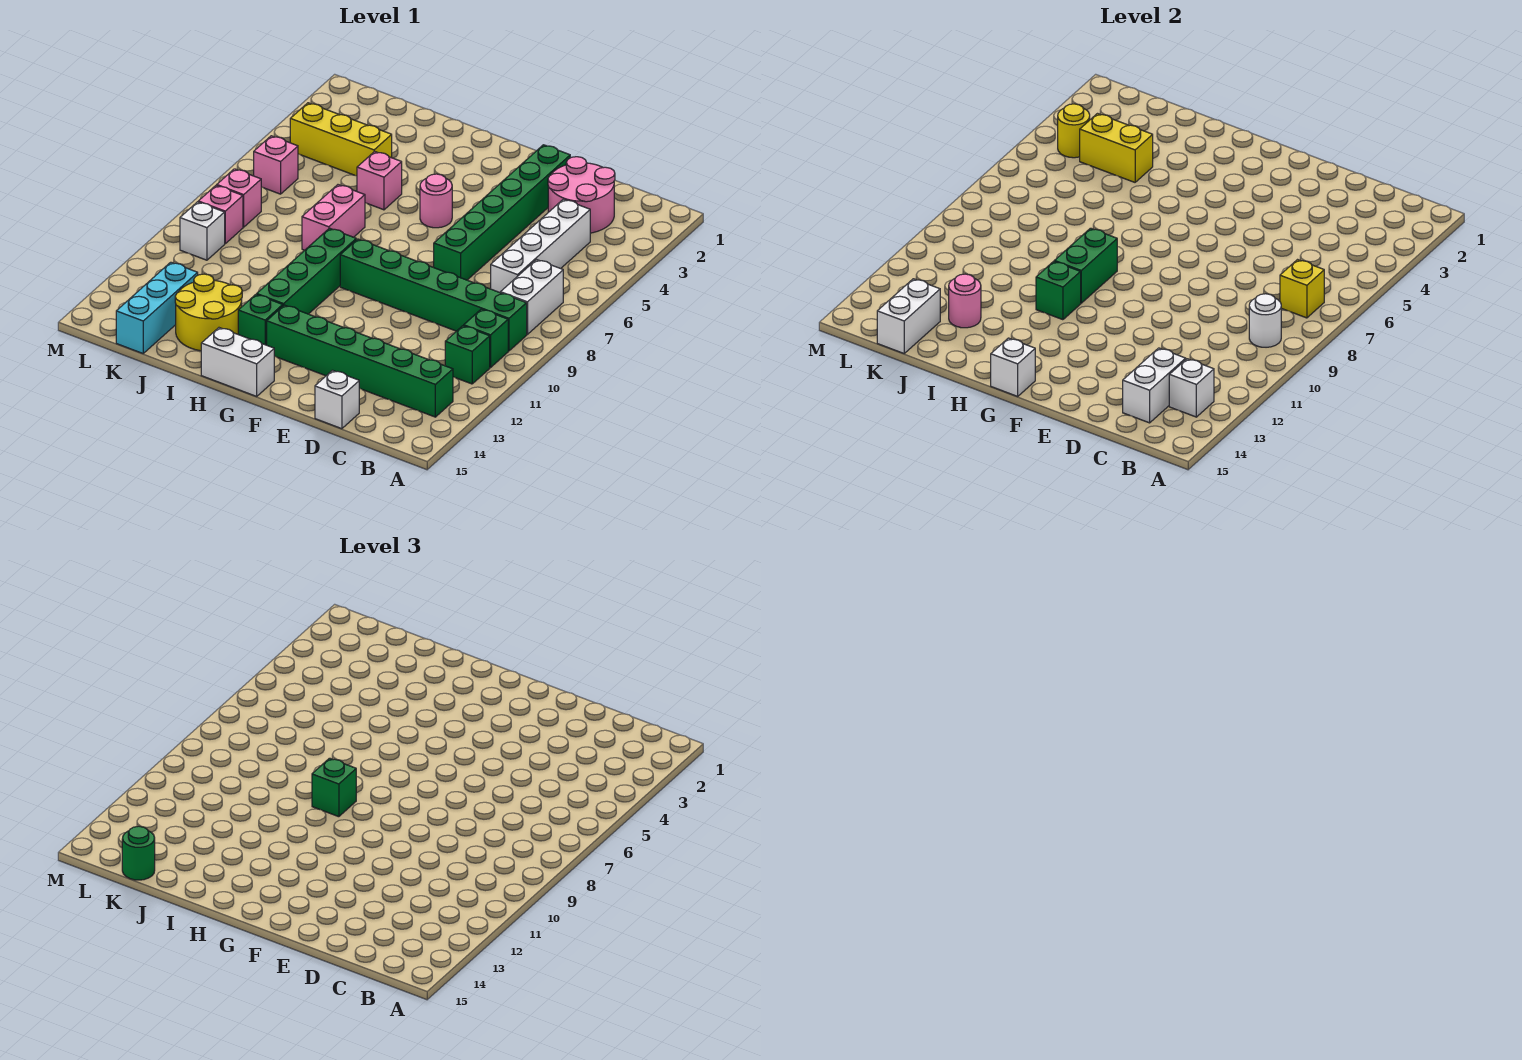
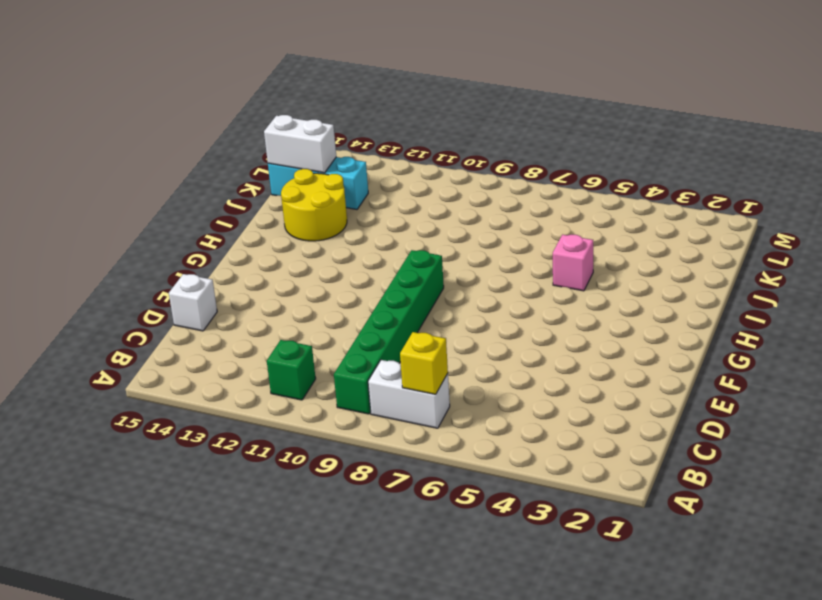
none -> green 1x1 brick [464,309,508,367]
none -> green 1x6 brick [267,305,453,417]
none -> pink 2x2 round brick [548,157,615,233]
none -> white 1x4 brick [491,199,590,293]

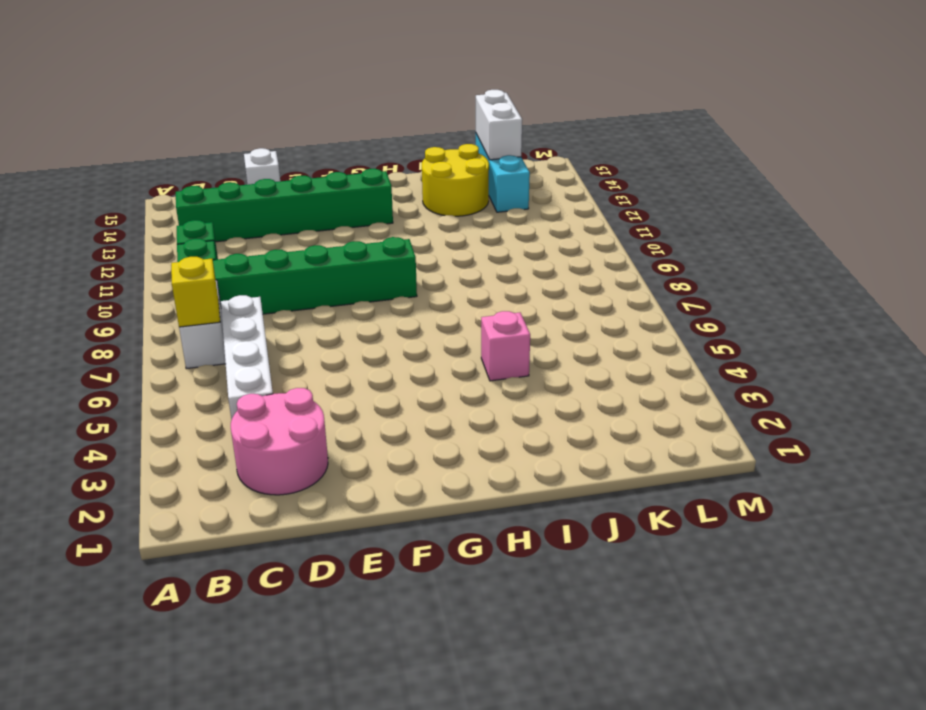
none -> green 1x6 brick [434,145,570,280]
none -> pink 1x1 round brick [420,174,452,228]
none -> white 1x2 brick [201,328,274,396]
none -> green 1x4 brick [257,228,356,314]

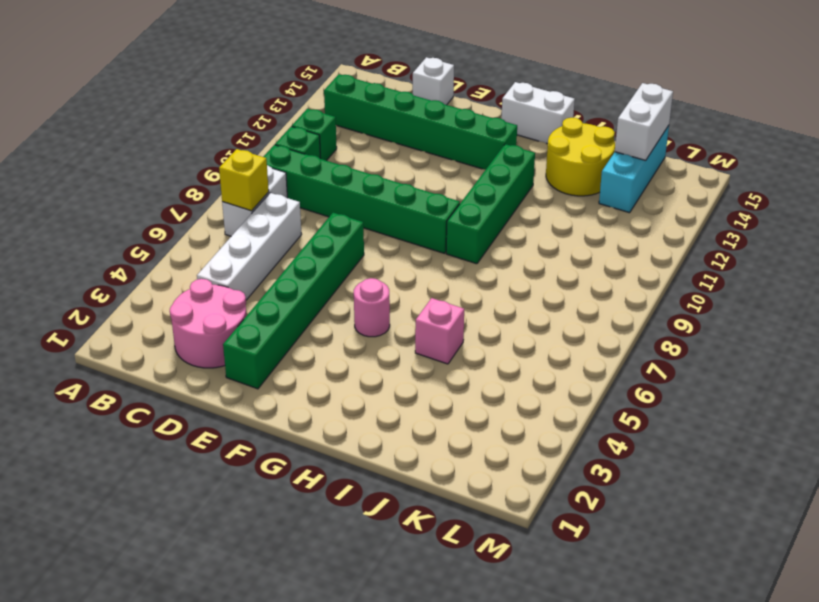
none -> green 1x1 brick [238,294,283,345]
none -> pink 1x2 brick [302,185,365,250]
none -> yellow 1x3 brick [290,103,392,176]
none -> pink 1x1 brick [254,136,298,194]

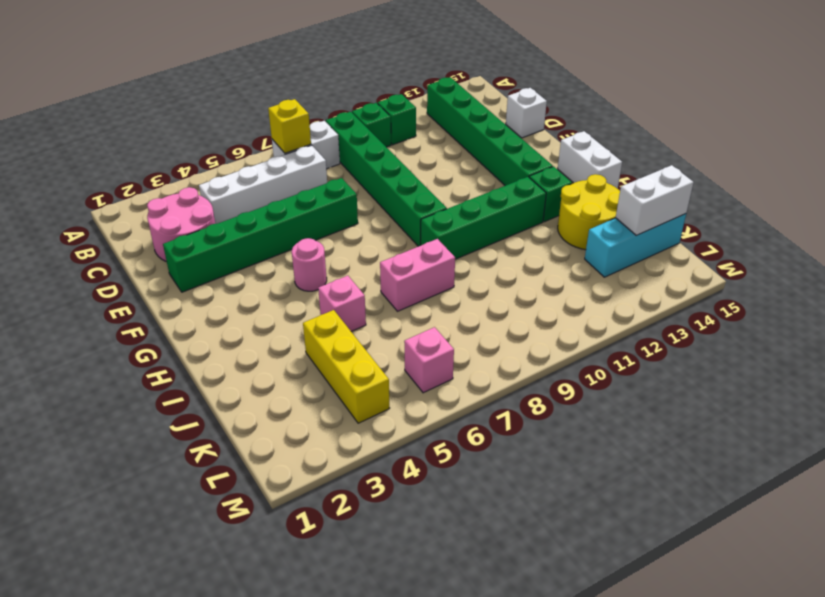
none -> pink 1x1 brick [217,169,261,227]
none -> pink 1x1 brick [198,185,243,243]
none -> white 1x1 brick [180,202,225,260]
none -> white 1x1 round brick [1249,294,1281,347]

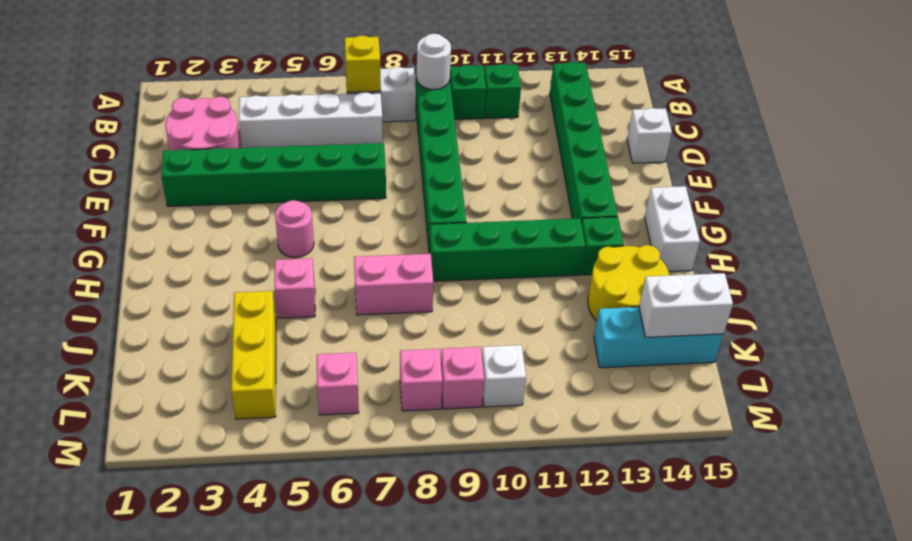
none -> white 1x1 brick [1169,359,1214,417]
none -> white 1x2 brick [1123,348,1186,423]
none -> white 1x1 brick [991,338,1035,396]
none -> green 1x2 brick [1054,228,1117,303]

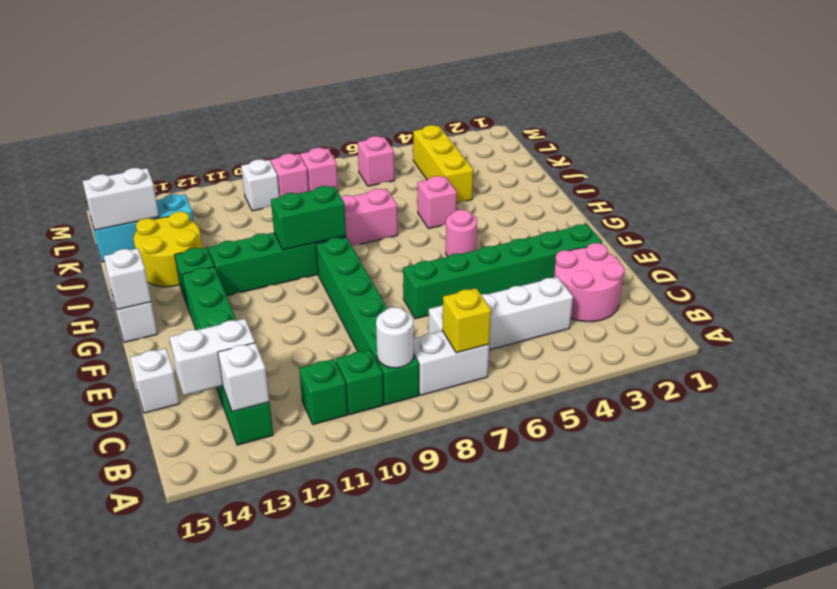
none -> green 1x1 brick [1036,261,1081,320]
none -> yellow 1x2 brick [1080,114,1153,182]
none -> pink 1x1 round brick [949,274,981,328]
none -> yellow 1x1 round brick [1058,104,1090,158]

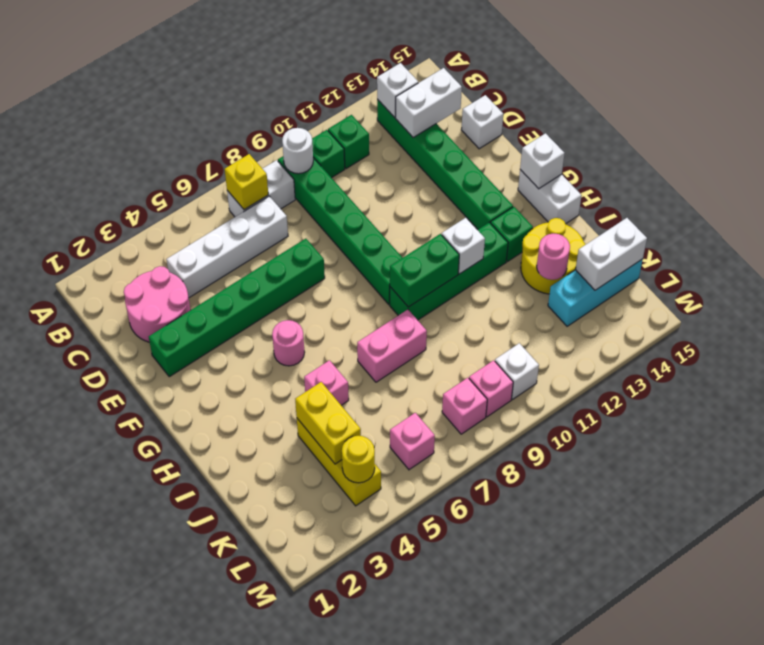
white 1x1 brick [442,218,485,274] -> green 1x1 brick [1036,261,1081,320]
none -> green 1x1 brick [312,758,356,817]
none -> green 1x1 round brick [122,826,155,880]

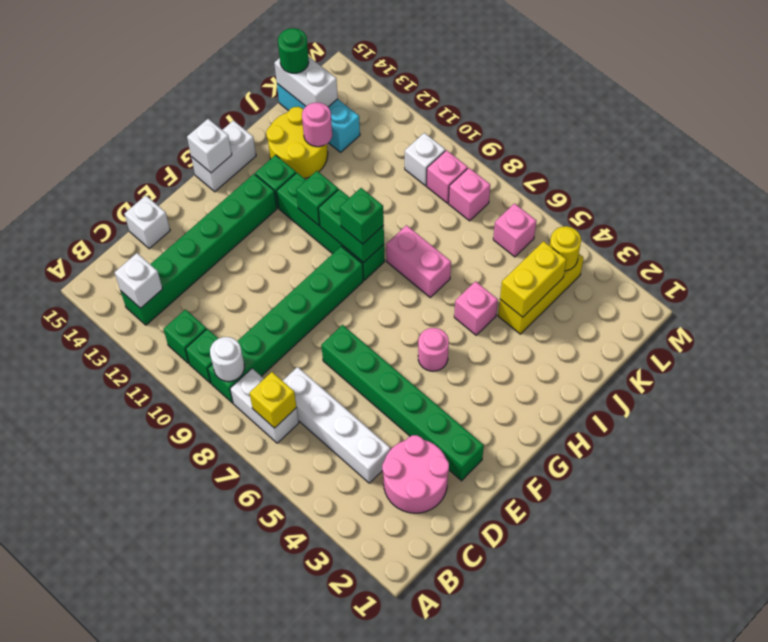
none -> white 1x2 brick [1123,348,1186,423]

